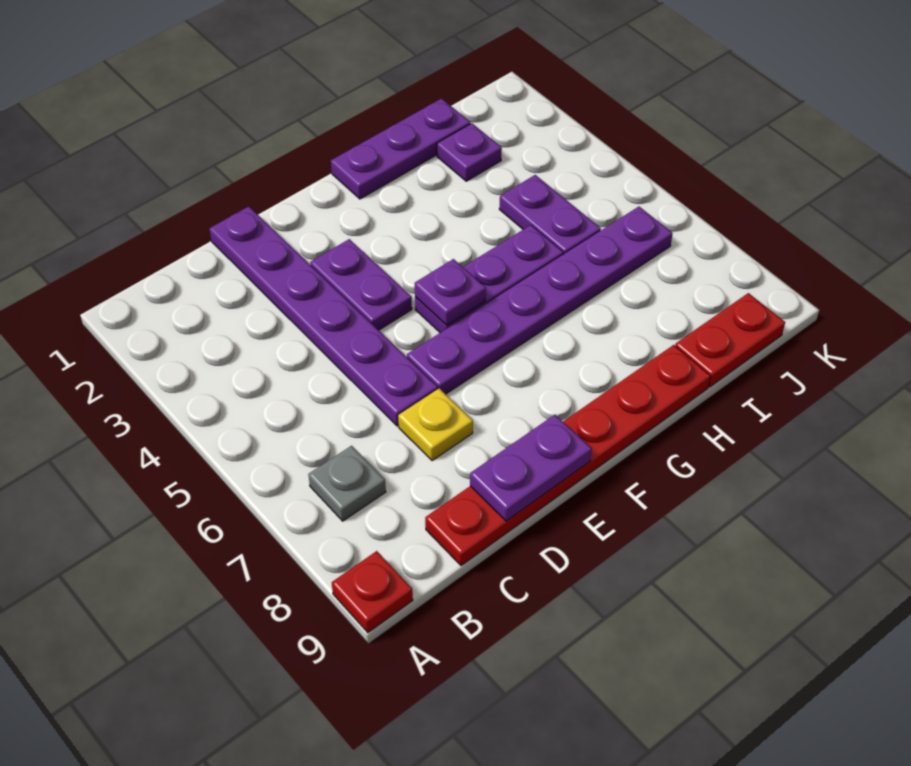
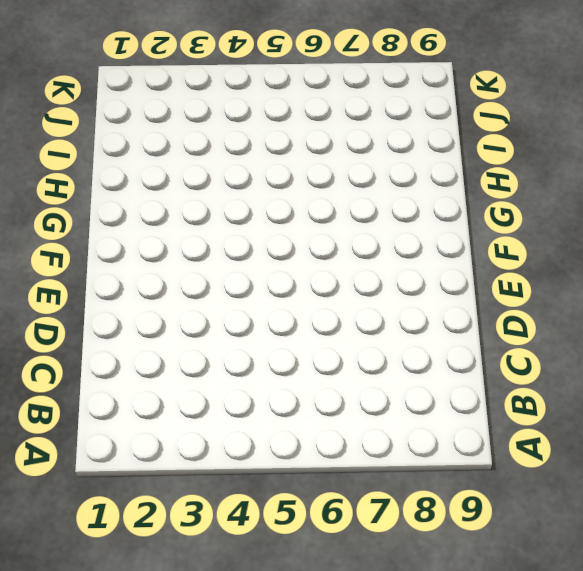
none -> red 1x1 plate [332,551,413,633]
none -> grey 1x1 plate [308,446,386,521]
none -> red 1x6 plate [425,345,710,566]

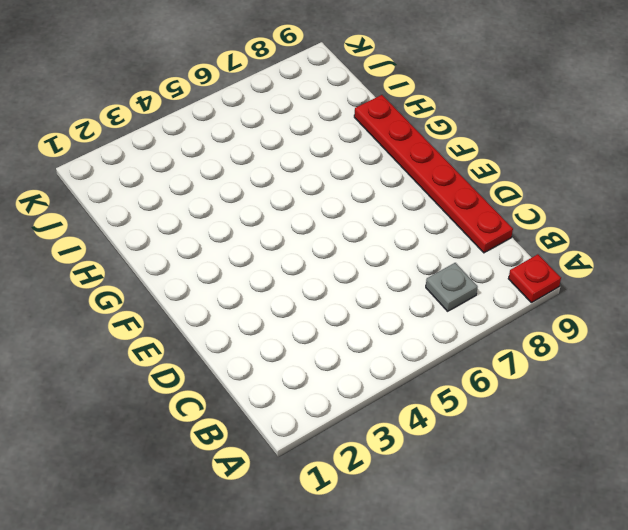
none -> purple 1x6 plate [209,206,438,426]
none -> yellow 1x1 plate [398,388,473,461]
none -> purple 1x2 plate [310,239,412,330]

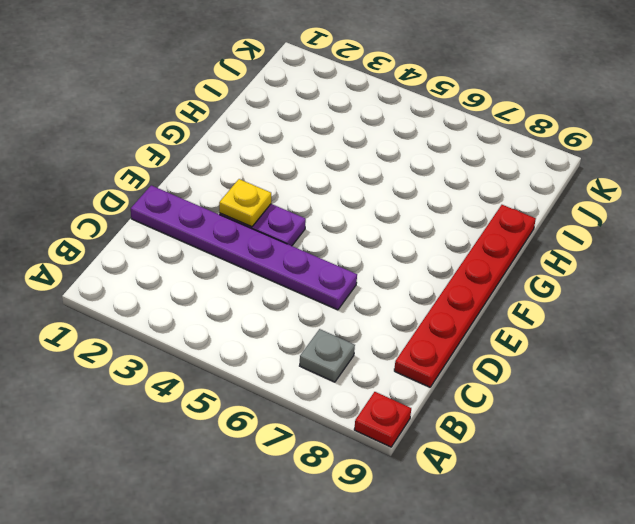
yellow 1x1 plate [219,179,271,227] -> yellow 1x1 plate moved to [398,388,473,461]
none -> purple 1x6 plate [407,207,673,394]
none -> purple 1x3 plate [415,225,563,333]
none -> purple 1x3 plate [331,99,470,199]

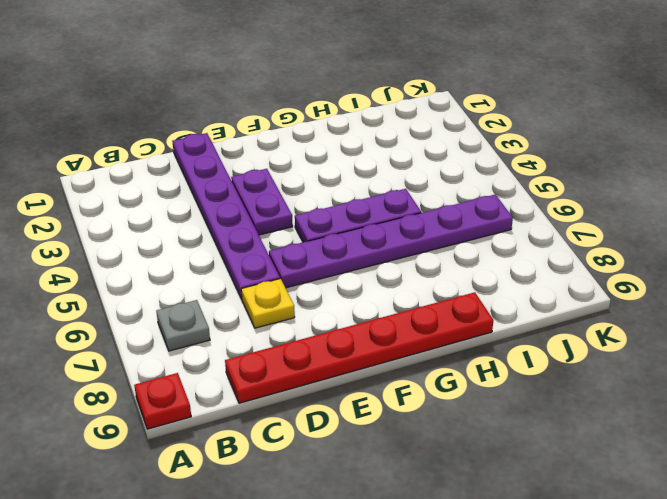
none -> purple 1x3 plate [331,99,470,199]
none -> purple 1x1 plate [437,123,502,181]
none -> purple 1x2 plate [499,175,601,254]

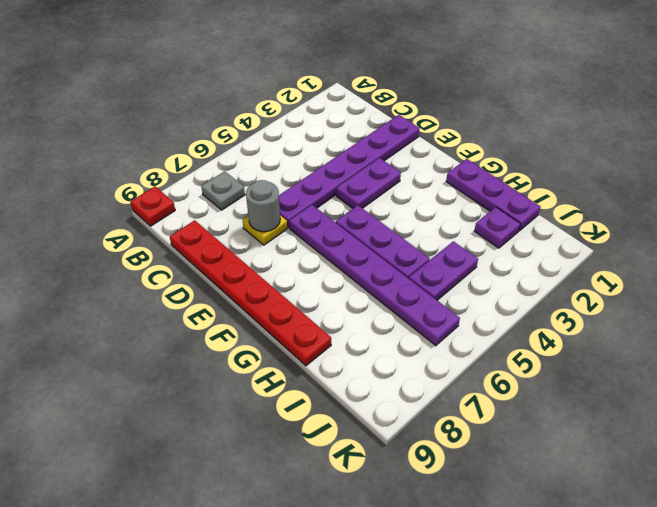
grey 1x1 round brick [246,180,280,232] -> none
none -> red 1x2 plate [675,293,785,387]
none -> purple 1x2 plate [470,415,592,521]
none -> purple 1x1 plate [415,259,486,325]

